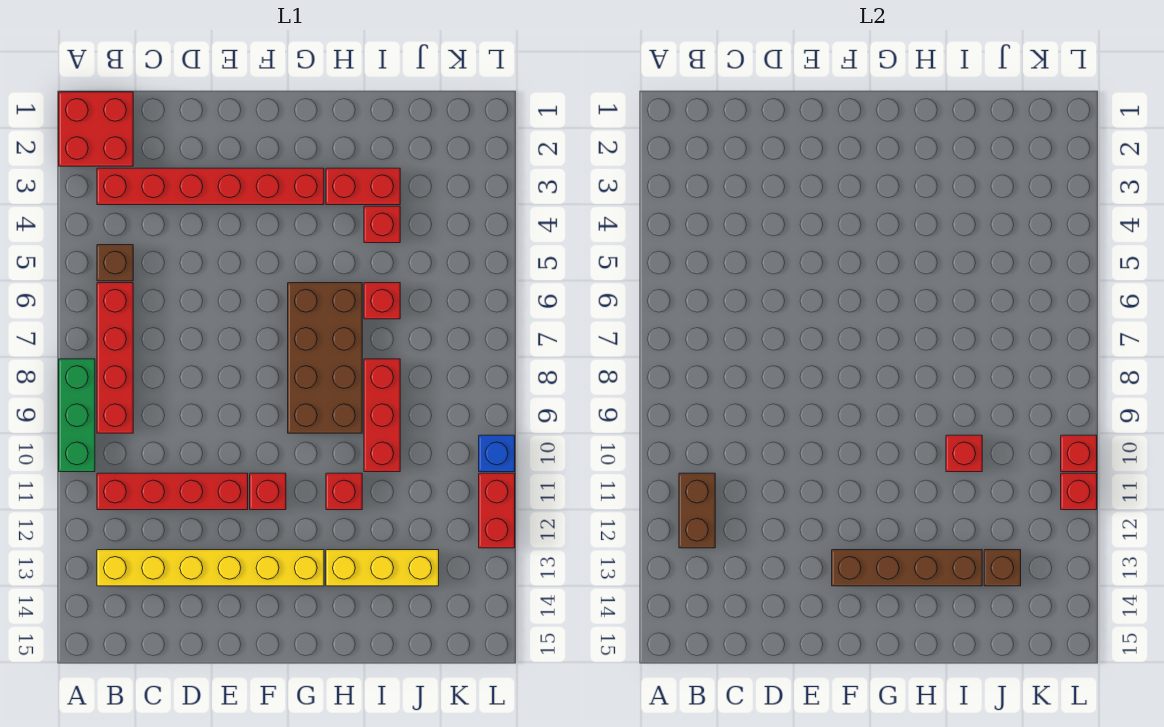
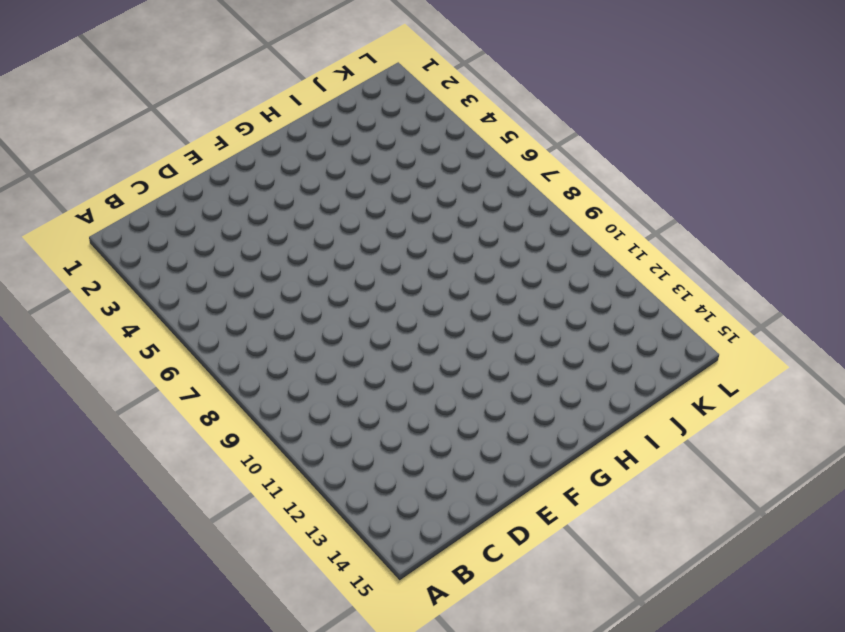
none -> red 2x2 brick [59,92,133,166]
none -> green 1x3 brick [59,359,95,472]
none -> red 1x6 brick [97,168,324,205]

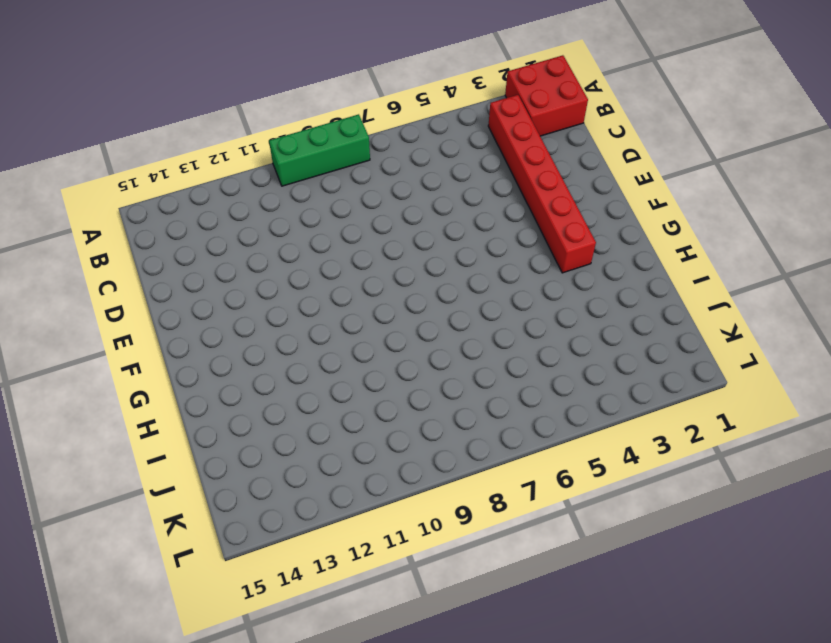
none -> brown 1x1 brick [97,245,133,281]
none -> red 1x4 brick [97,283,133,433]
none -> red 1x4 brick [97,473,248,510]

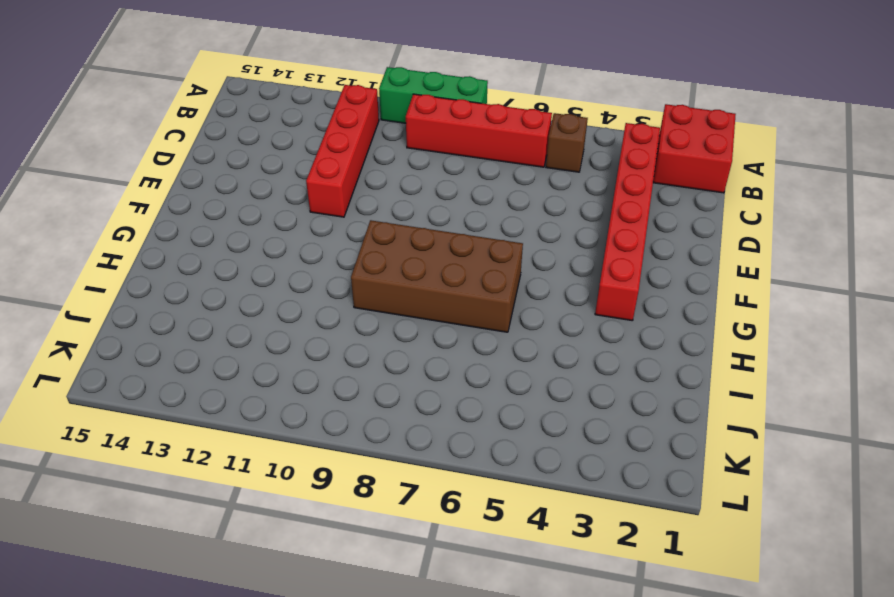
none -> yellow 1x6 brick [97,550,324,586]
none -> red 1x1 brick [250,473,286,510]
none -> red 1x2 brick [326,168,400,205]

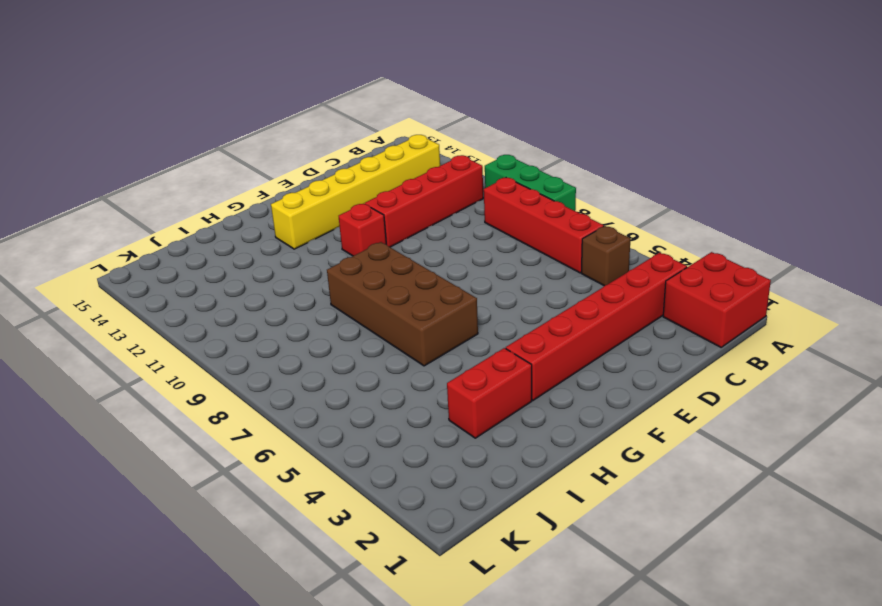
none -> red 1x1 brick [326,473,362,510]
none -> yellow 1x3 brick [326,550,439,586]
none -> red 1x1 brick [364,206,400,243]

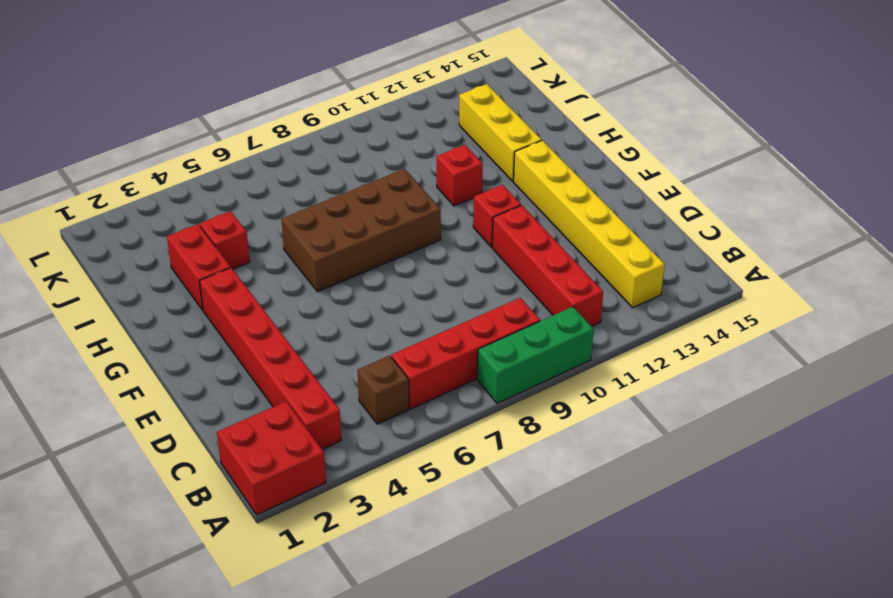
none -> red 1x1 brick [364,283,400,319]
none -> red 1x3 brick [364,359,400,472]
none -> blue 1x1 brick [479,435,515,472]

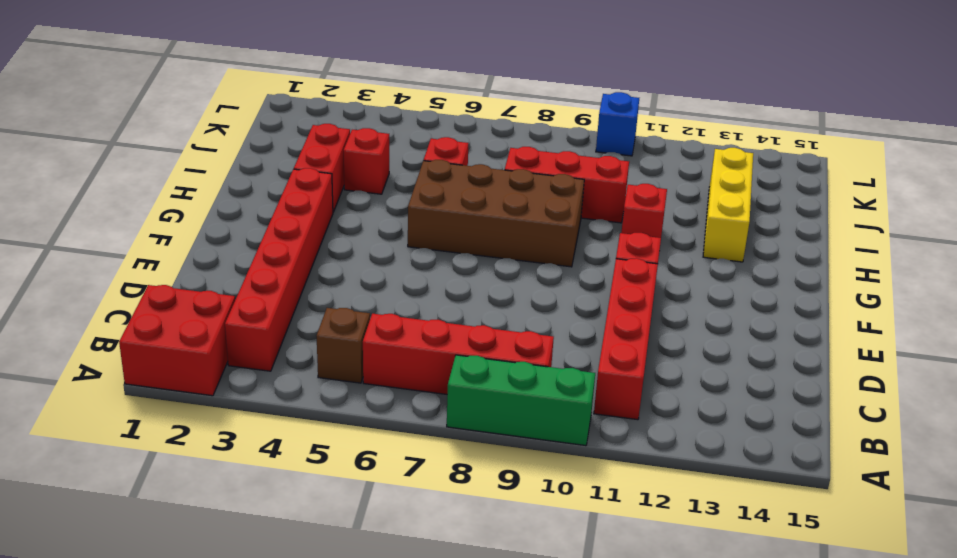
none -> yellow 1x6 brick [97,550,324,586]
none -> red 1x2 brick [479,473,515,548]
none -> brown 1x2 brick [679,473,715,548]

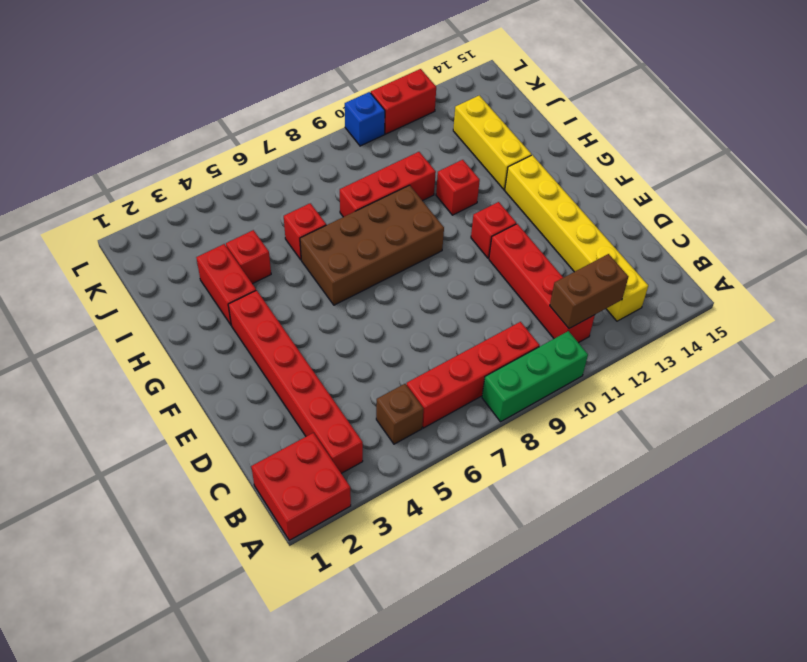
none -> brown 1x4 brick [832,550,982,586]
none -> red 1x1 brick [946,435,982,472]
none -> brown 1x1 brick [984,550,1021,586]

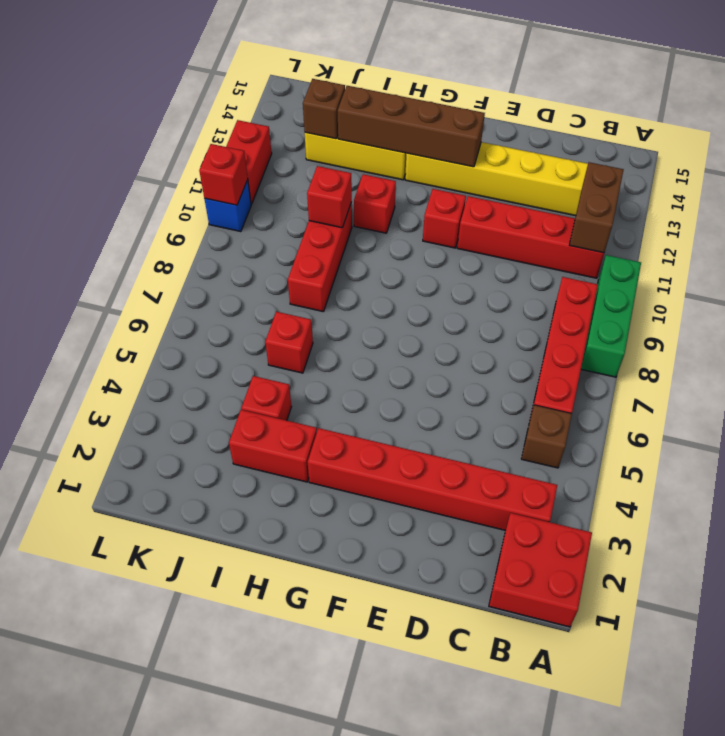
none -> brown 2x4 brick [288,283,362,433]
none -> red 1x1 brick [1061,473,1097,510]

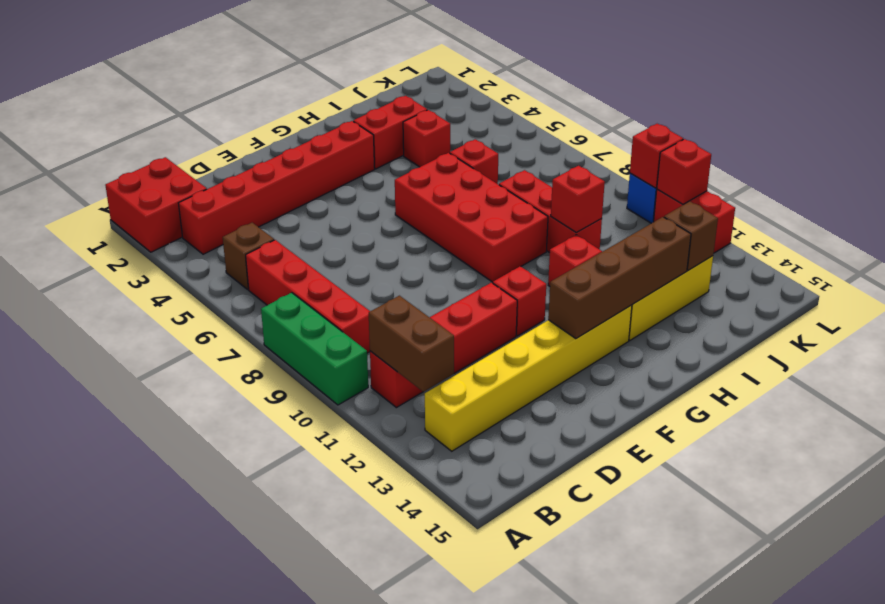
red 2x4 brick [395,153,548,282] -> brown 2x4 brick [288,283,362,433]

